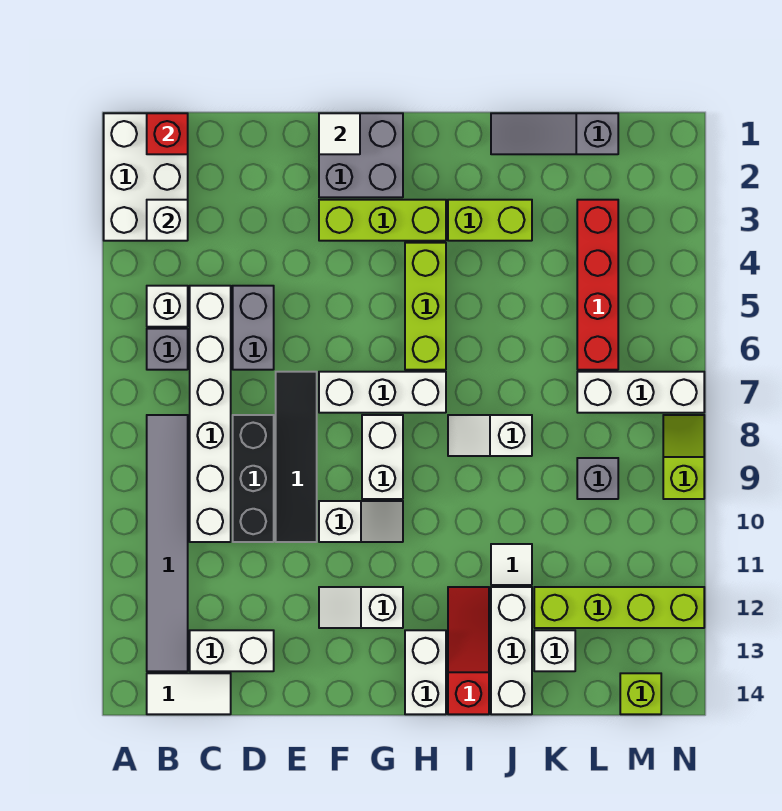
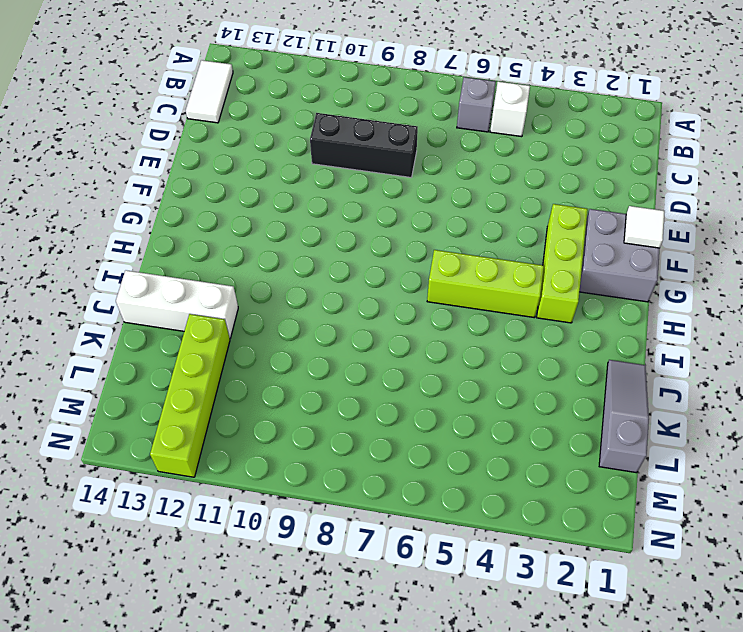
none -> white 2x3 brick [104,113,188,241]
none -> grey 1x6 tile [147,415,188,671]
none -> white 1x6 brick [190,286,231,542]
none -> white 1x2 brick [190,630,274,671]

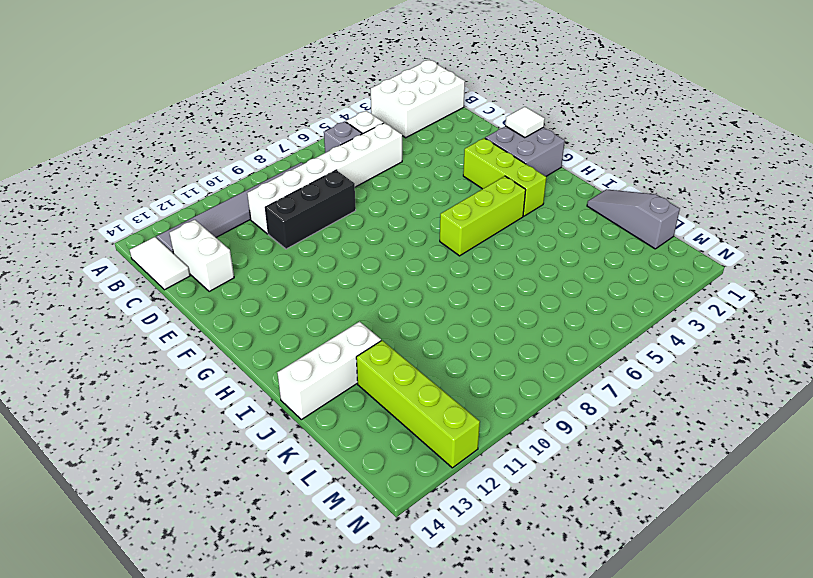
none -> grey 1x2 brick [233,286,274,370]
none -> black 1x4 tile [276,372,317,542]
none -> white 1x3 brick [319,372,446,413]
none -> white 1x2 slope [319,501,403,542]

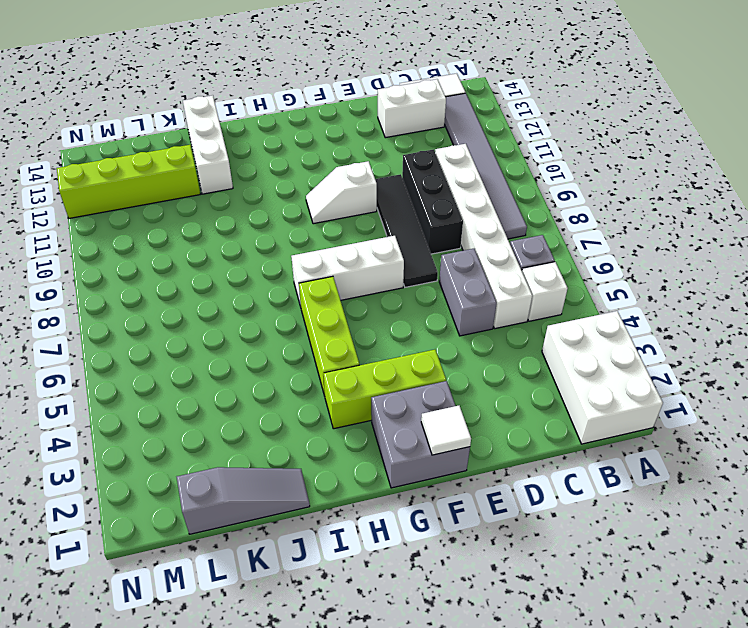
none -> white 1x2 slope [319,587,403,628]
none -> white 1x2 brick [362,415,403,499]
none -> white 1x2 brick [405,630,446,714]
none -> lime 1x2 brick [448,200,532,241]

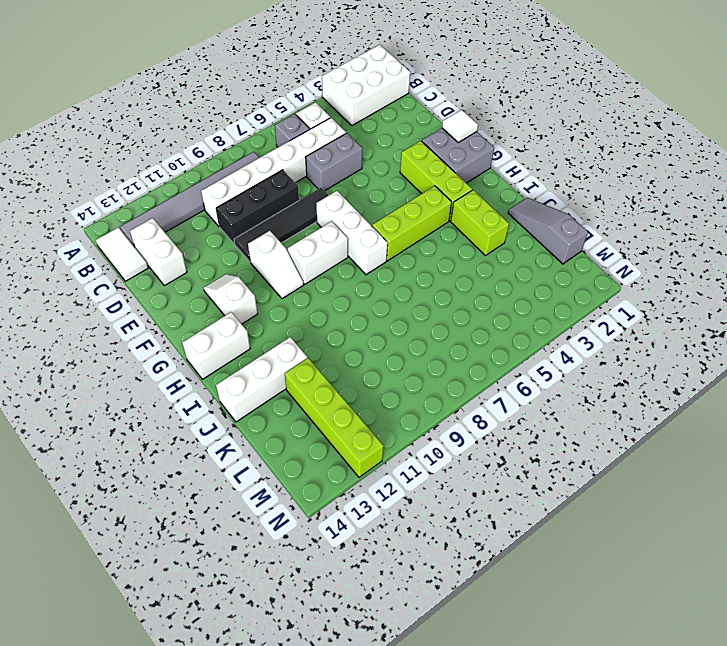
none -> white 1x2 slope [448,415,532,456]
none -> red 1x3 slope [448,587,489,714]
none -> white 1x1 tile [491,544,532,585]
none -> white 1x1 brick [534,630,575,671]

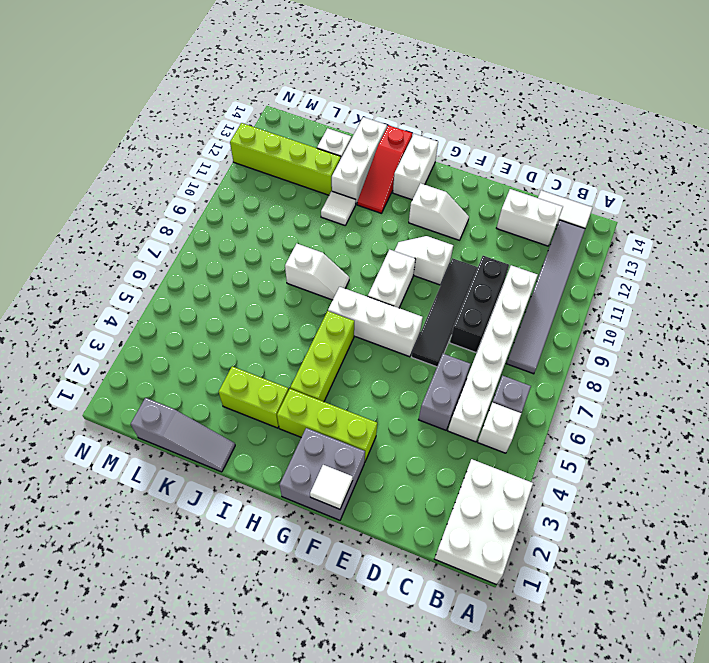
none -> red 1x4 brick [577,200,618,370]
none -> white 1x3 brick [577,372,704,413]
none -> grey 1x1 brick [577,458,618,499]
none -> lime 1x1 brick [620,673,661,714]

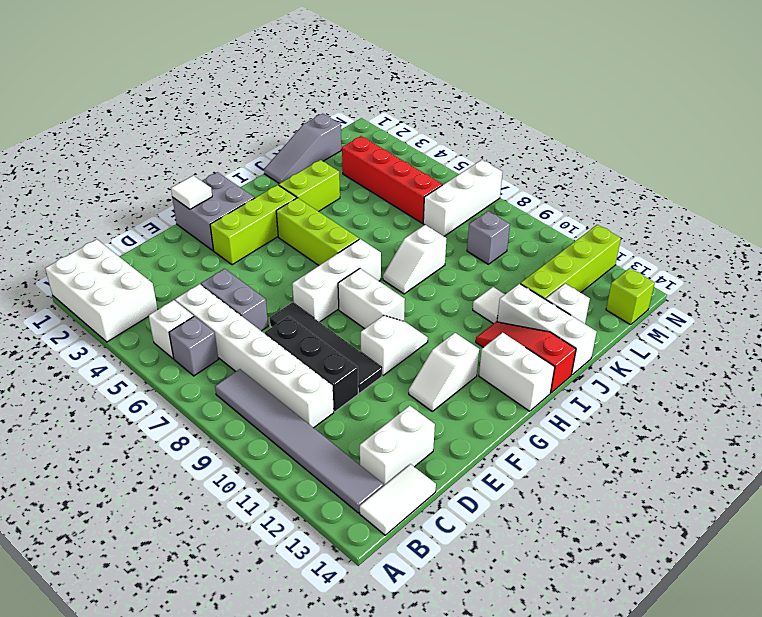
none -> lime 1x2 slope [663,415,704,499]
none -> red 1x1 brick [147,113,188,154]
none -> white 1x1 brick [147,200,188,241]

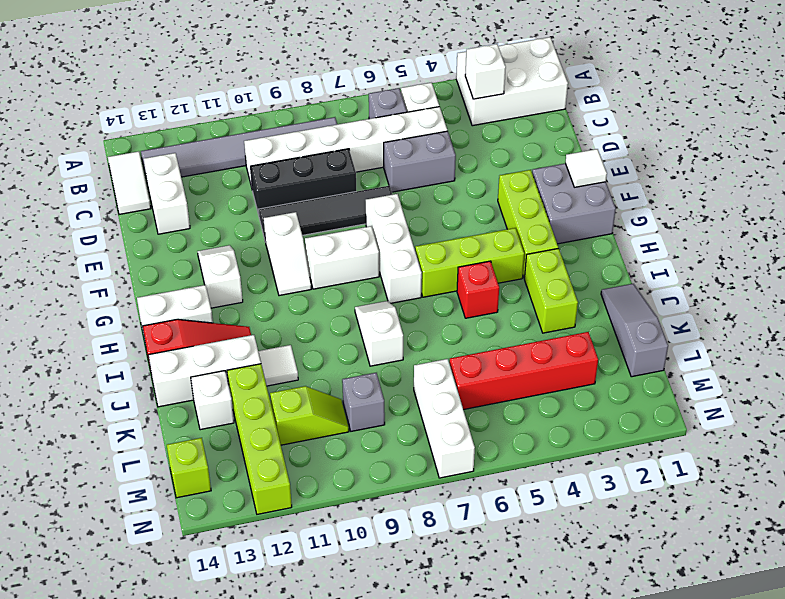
red 1x1 brick [457,261,499,318] -> red 1x1 brick moved to [147,113,188,154]
lime 1x2 slope [270,386,349,445] -> lime 1x2 slope moved to [663,415,704,499]

